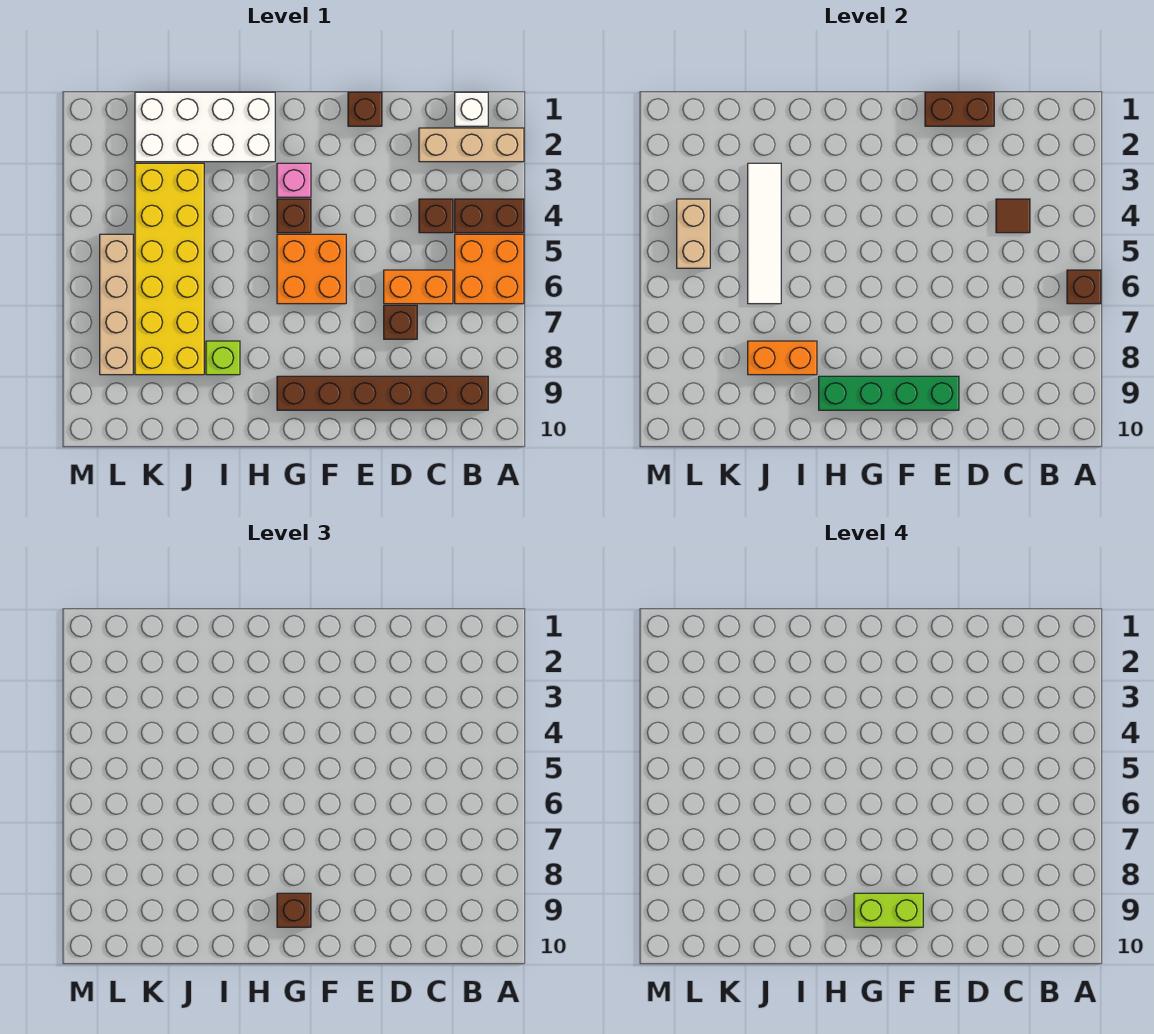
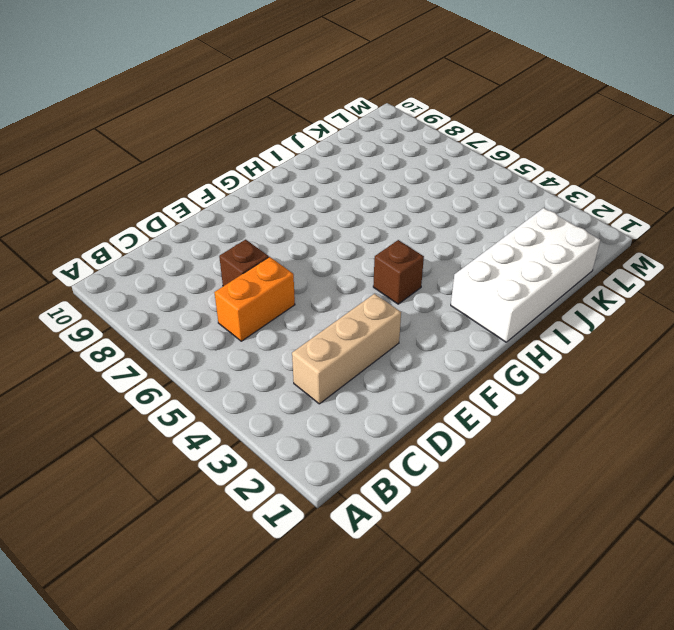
tan 1x3 brick [292,294,401,404] -> tan 1x3 brick moved to [419,128,524,162]
none -> brown 1x2 brick [455,199,524,233]
none -> orange 2x2 brick [455,234,524,304]
none -> white 1x1 brick [455,92,488,126]

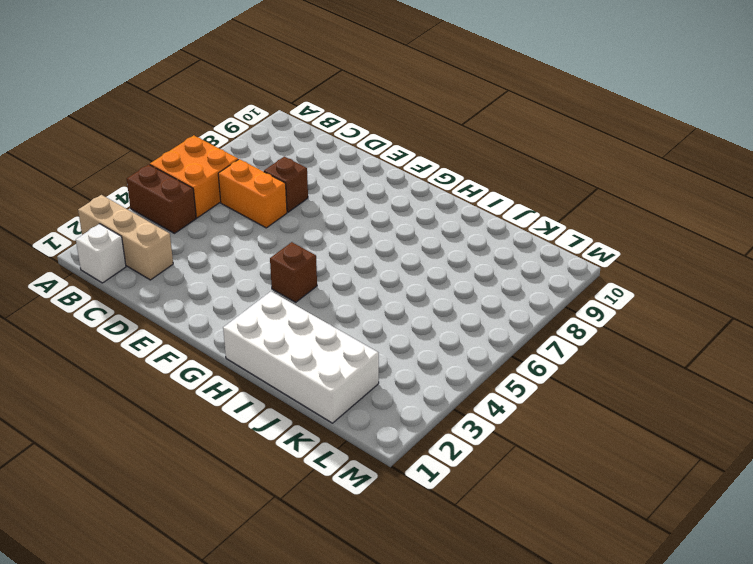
none -> brown 1x6 brick [277,376,488,410]
none -> brown 1x1 brick [419,199,453,233]
none -> brown 1x1 brick [348,92,382,126]

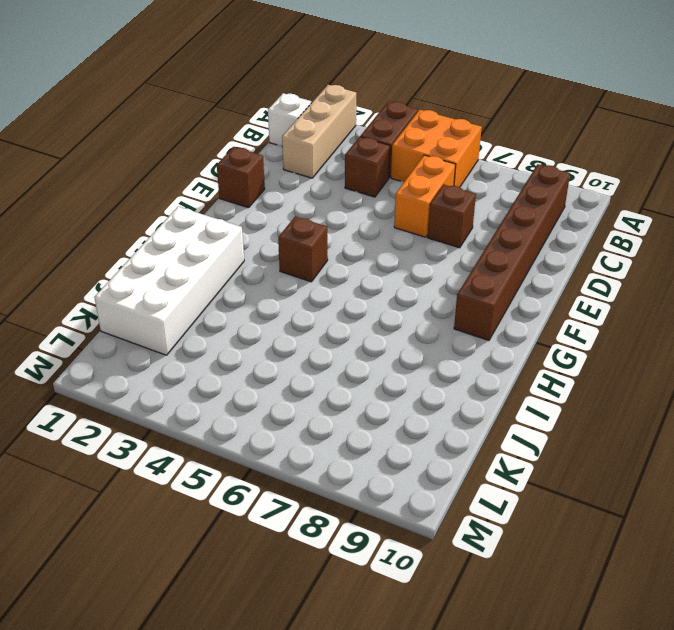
none -> orange 2x2 brick [277,234,346,304]
none -> pink 1x1 brick [277,163,311,197]
none -> lime 1x1 brick [206,341,240,375]

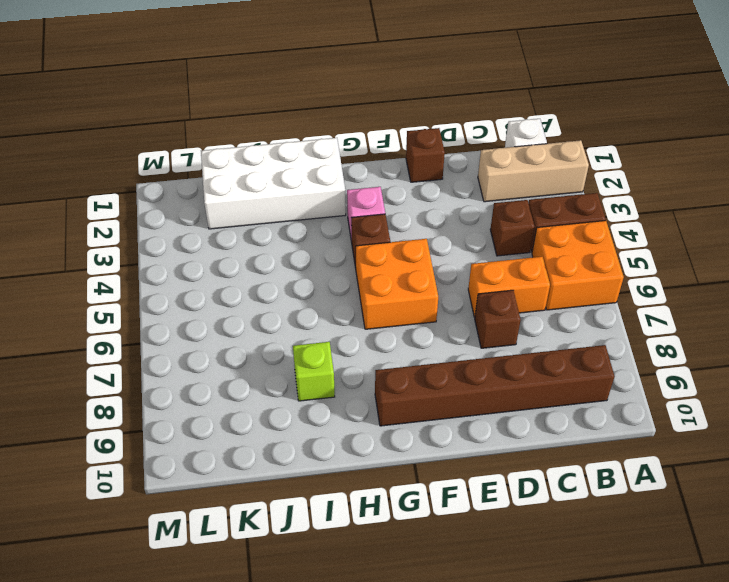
none -> yellow 2x6 brick [135,163,204,375]
none -> tan 1x4 brick [100,234,133,375]
none -> brown 1x1 brick [1067,270,1101,304]

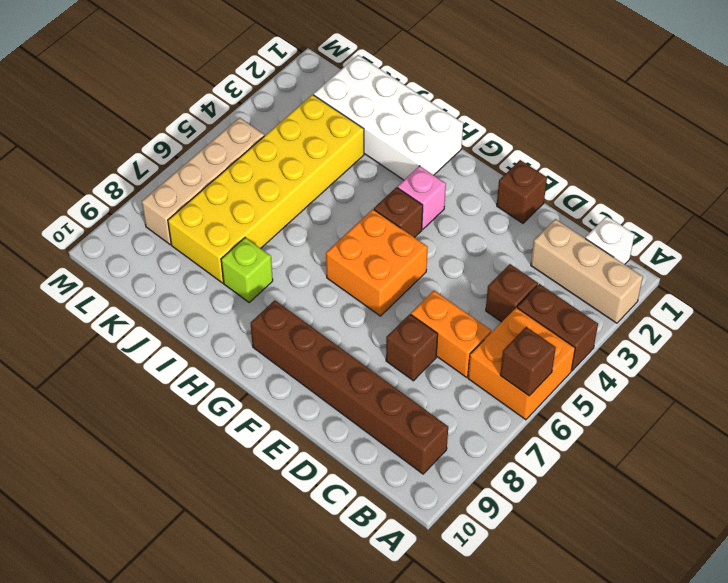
none -> brown 1x1 tile [996,199,1030,233]
none -> brown 1x2 brick [925,92,994,126]
none -> green 1x4 brick [819,376,959,410]

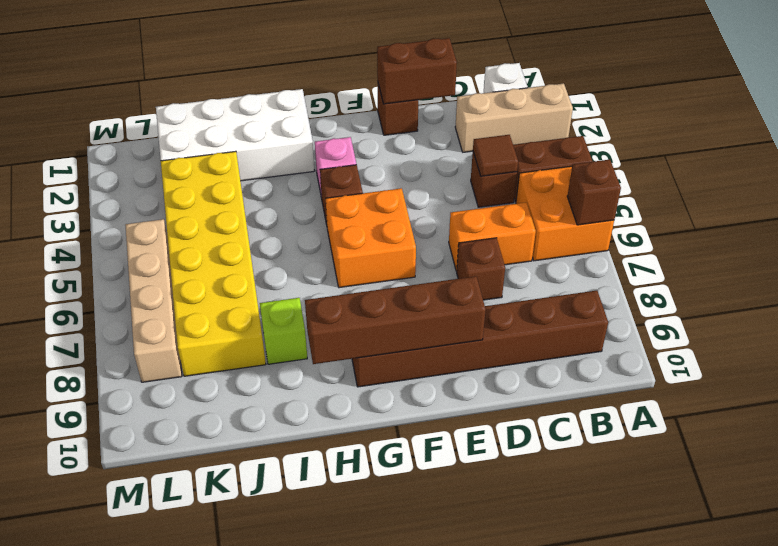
brown 1x4 brick [305,276,486,364] -> green 1x4 brick [819,376,959,410]
none -> orange 1x2 brick [748,341,817,375]
none -> white 1x4 tile [748,163,781,304]
none -> tan 1x2 brick [677,199,710,268]

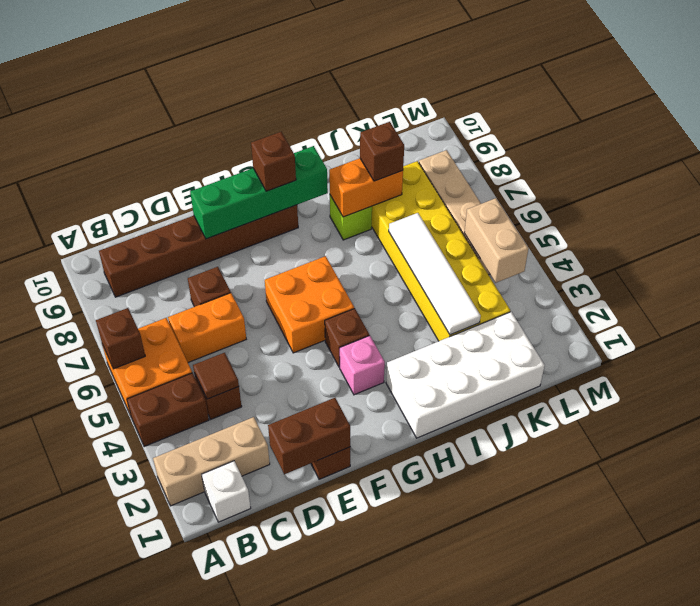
brown 1x1 brick [360,122,404,181] -> none
none -> lime 1x2 brick [854,893,923,927]

